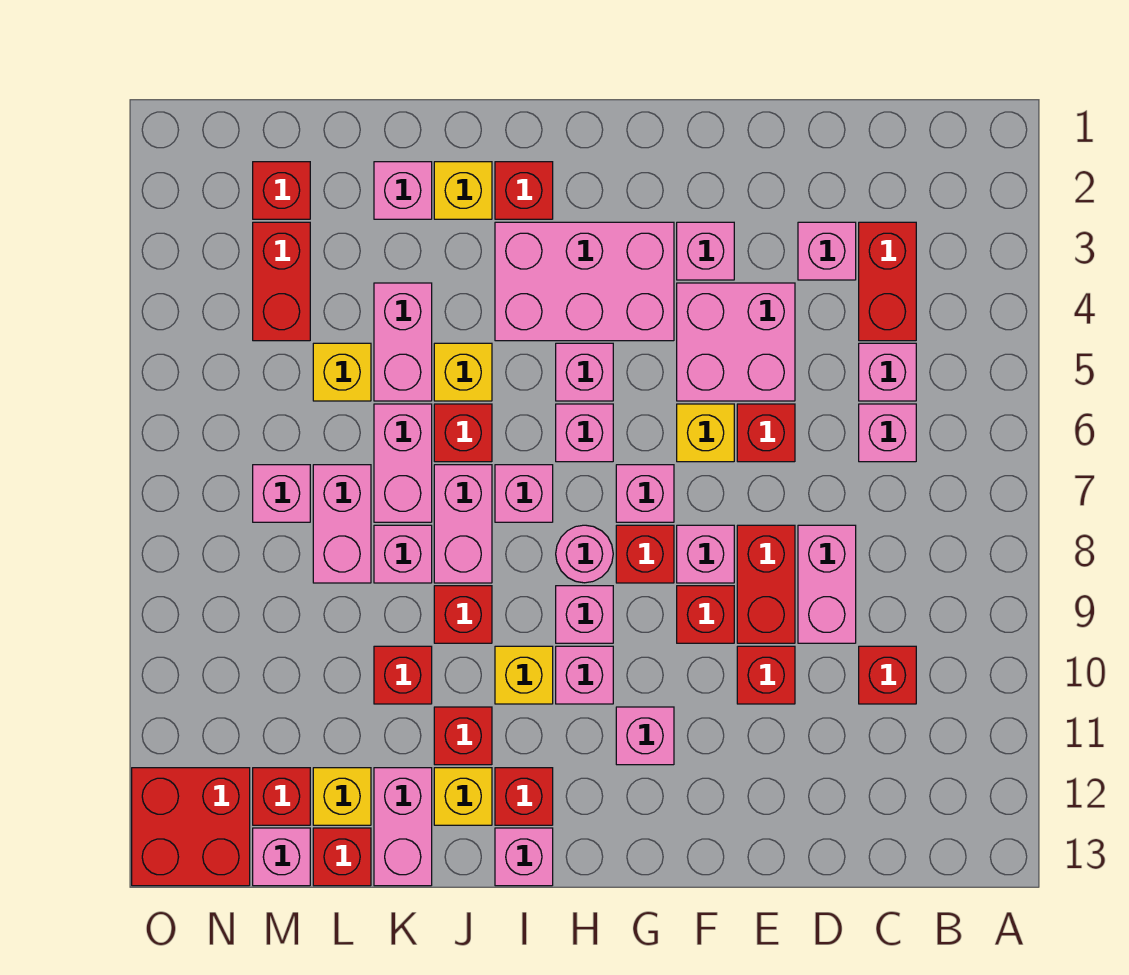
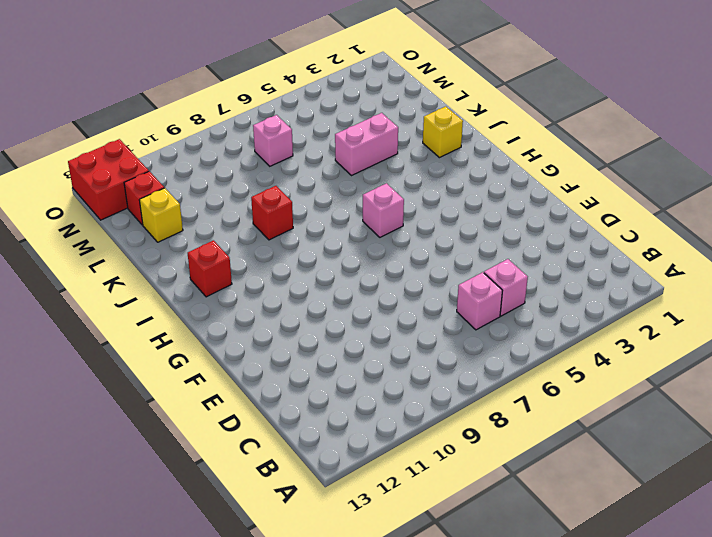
none -> red 1x2 brick [859,222,916,341]
none -> red 1x1 brick [859,646,916,704]
none -> pink 1x1 brick [798,222,856,280]
none -> pink 1x2 brick [798,525,856,643]

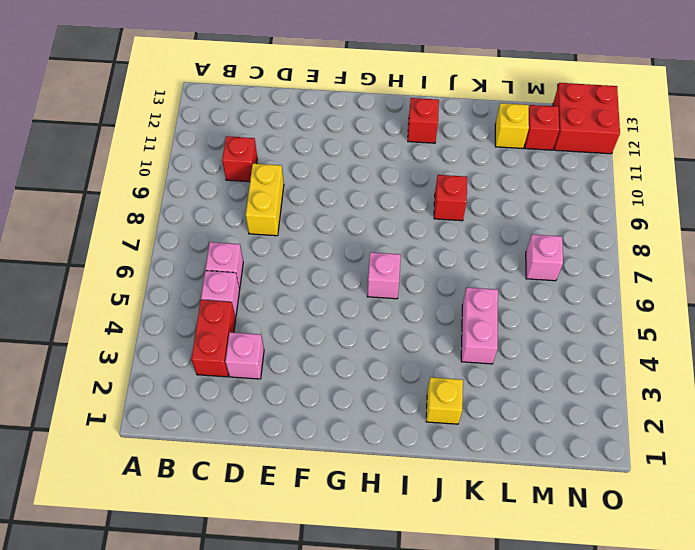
yellow 1x2 brick [246,164,284,236] -> pink 1x2 brick [798,525,856,643]
none -> pink 2x2 brick [677,283,795,401]
none -> red 1x1 brick [737,404,795,462]
none -> red 1x2 brick [737,525,795,643]
none -> red 1x1 brick [737,646,795,704]

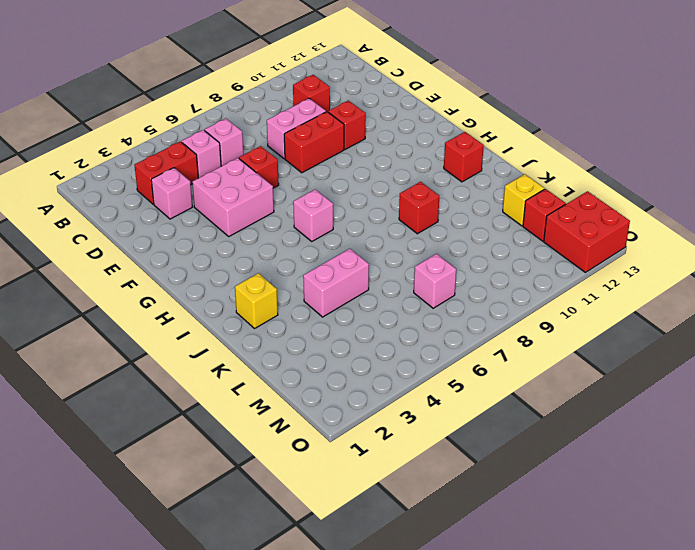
none -> pink 1x1 brick [677,222,734,280]
none -> yellow 1x1 brick [677,404,734,462]
none -> pink 1x1 brick [677,525,734,583]
none -> red 1x1 brick [677,586,734,643]

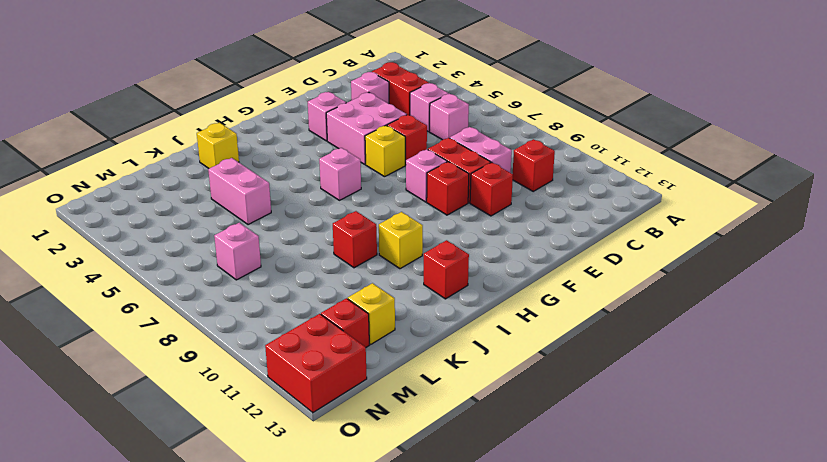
none -> pink 2x3 brick [495,222,674,341]
none -> pink 1x1 brick [616,465,674,522]
none -> red 1x1 brick [616,525,674,583]
none -> pink 1x1 brick [616,707,674,765]

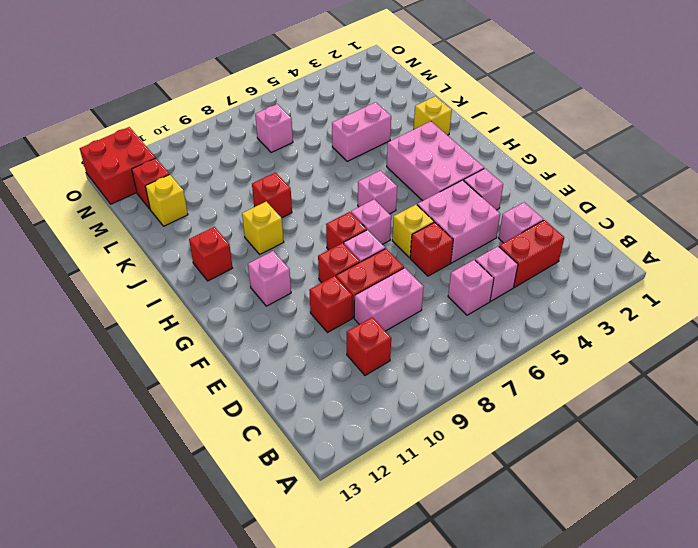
none -> pink 1x1 brick [556,343,613,401]
none -> pink 1x1 round brick [556,525,613,583]
none -> pink 1x1 brick [556,586,613,643]
none -> pink 1x1 brick [556,646,613,704]

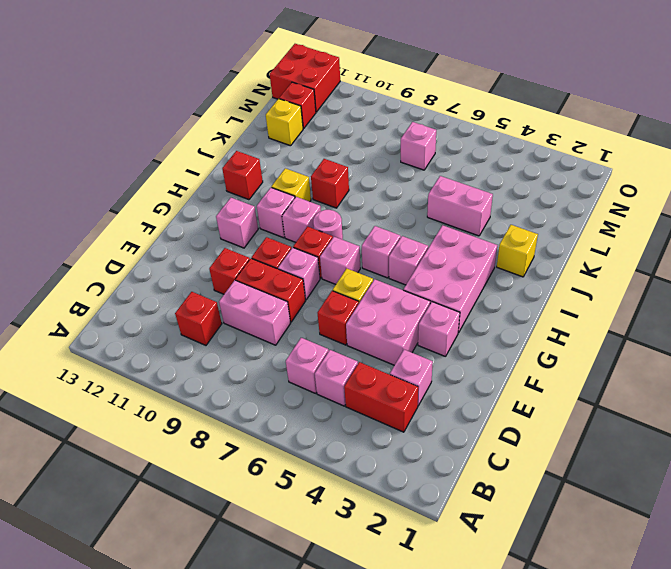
none -> red 1x1 brick [495,162,553,219]
none -> pink 1x1 brick [495,465,553,522]
none -> pink 1x1 brick [495,828,553,886]
none -> yellow 1x1 brick [434,343,492,401]

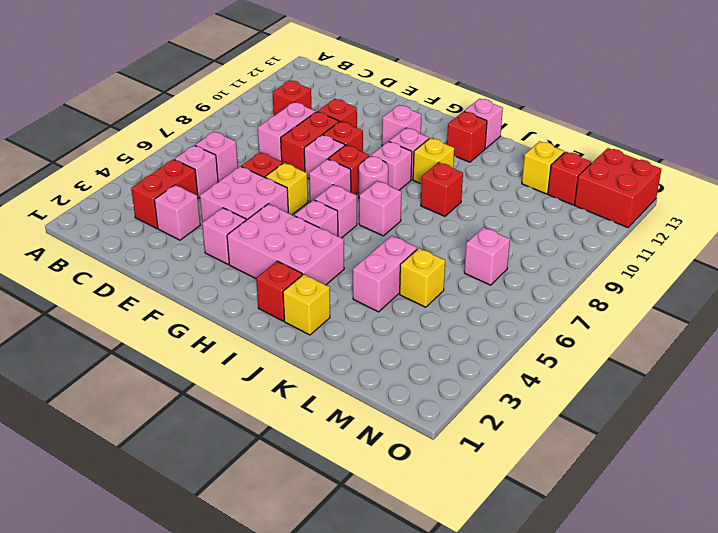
none -> yellow 1x1 brick [434,343,492,401]
none -> red 1x1 brick [434,404,492,462]
none -> pink 1x2 brick [434,465,492,583]
none -> red 1x1 brick [434,707,492,765]

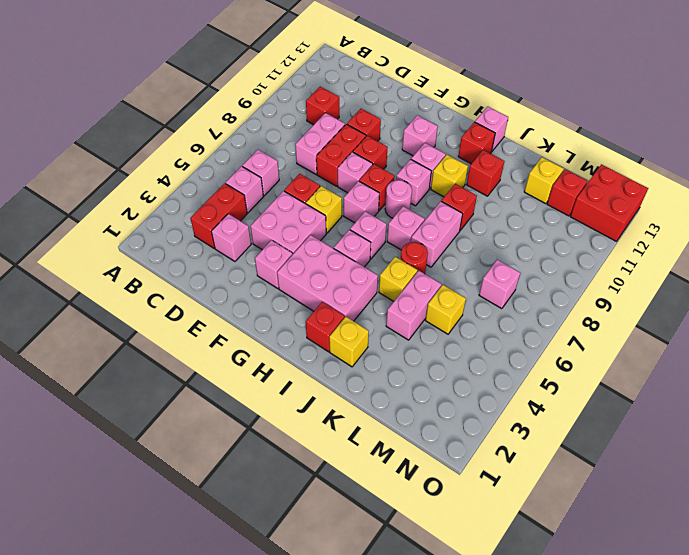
red 1x1 round brick [401,242,428,274] -> red 1x1 brick [434,404,492,462]
none -> yellow 1x1 brick [434,768,492,825]
none -> pink 1x1 brick [374,162,432,219]
none -> pink 1x2 brick [374,404,432,522]
none -> pink 1x1 brick [374,525,432,583]

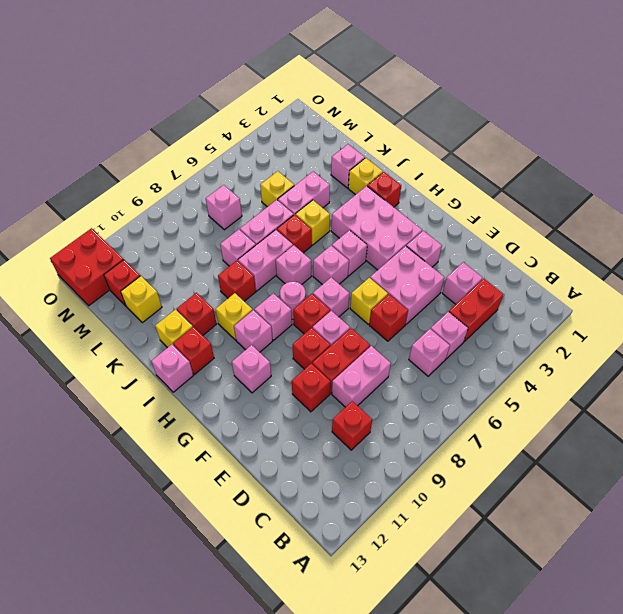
none -> red 1x1 brick [374,646,432,704]
none -> pink 1x2 brick [374,768,432,886]
none -> pink 1x2 brick [313,465,371,583]
none -> red 1x1 brick [313,828,371,886]

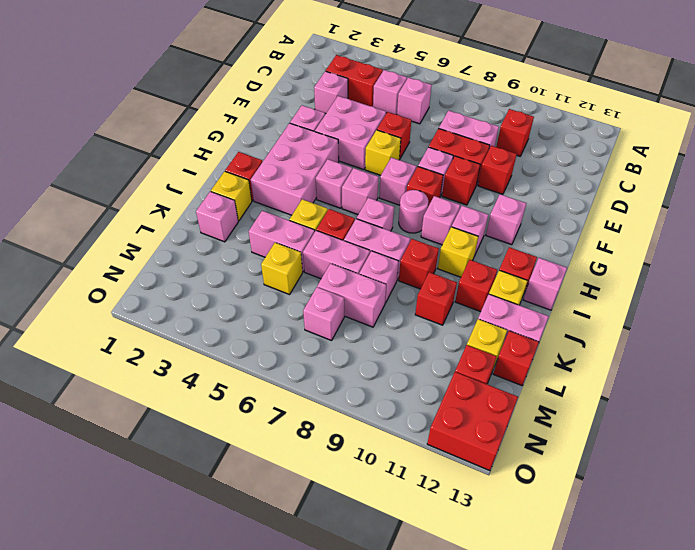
none -> red 1x1 brick [253,162,310,219]
none -> red 1x2 brick [253,222,310,341]
none -> pink 1x1 brick [253,828,310,886]

